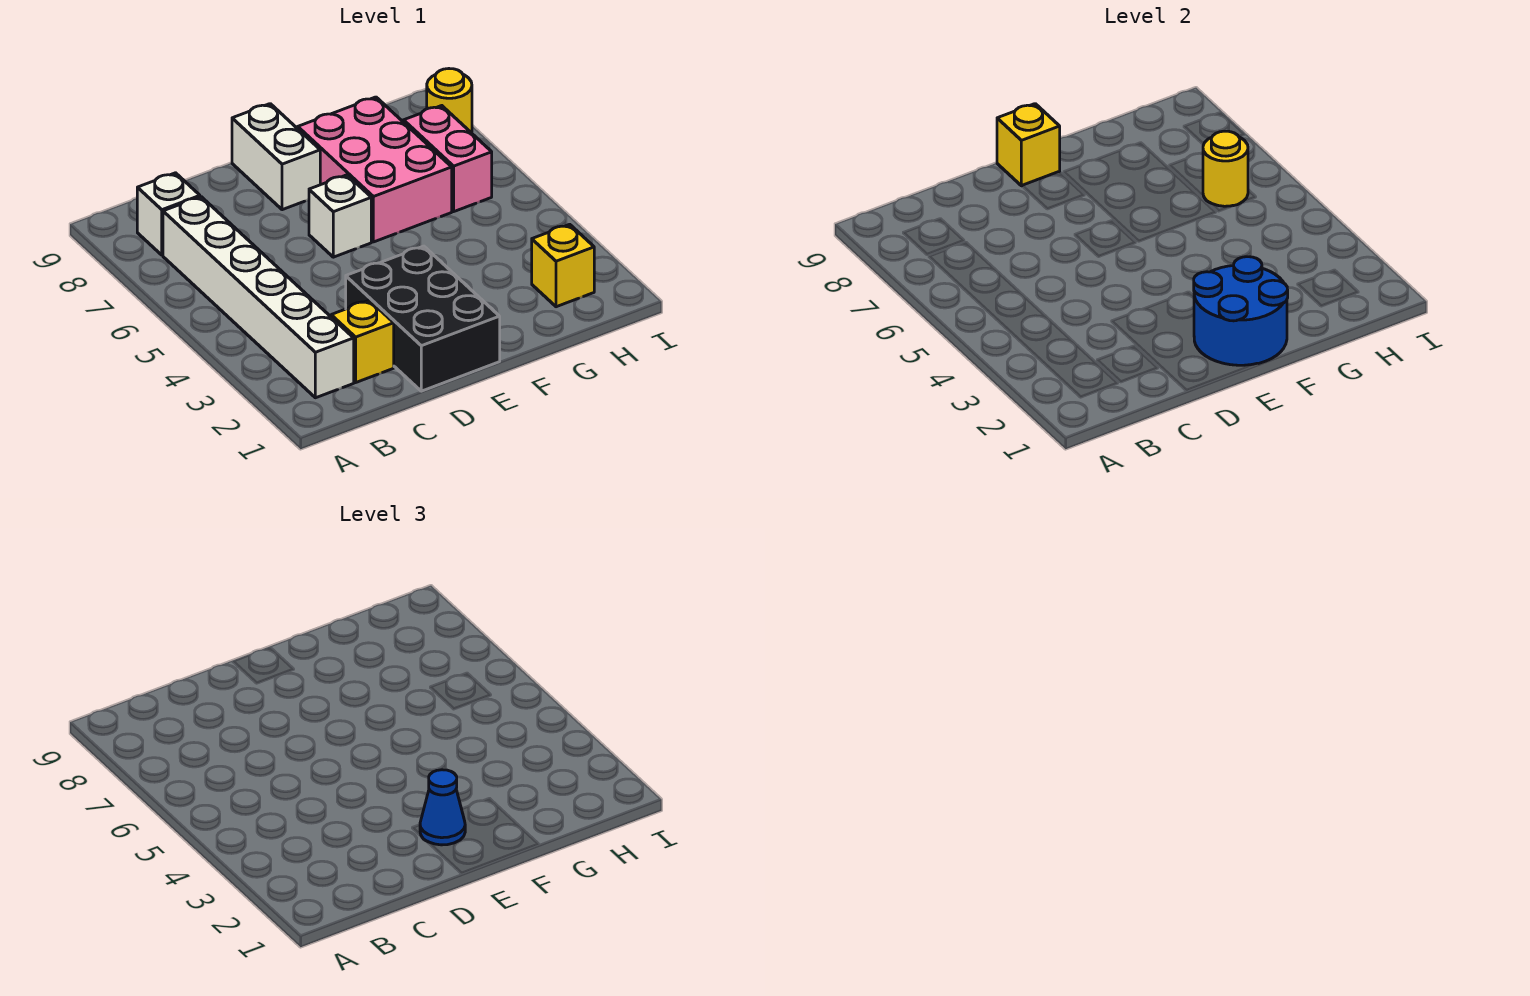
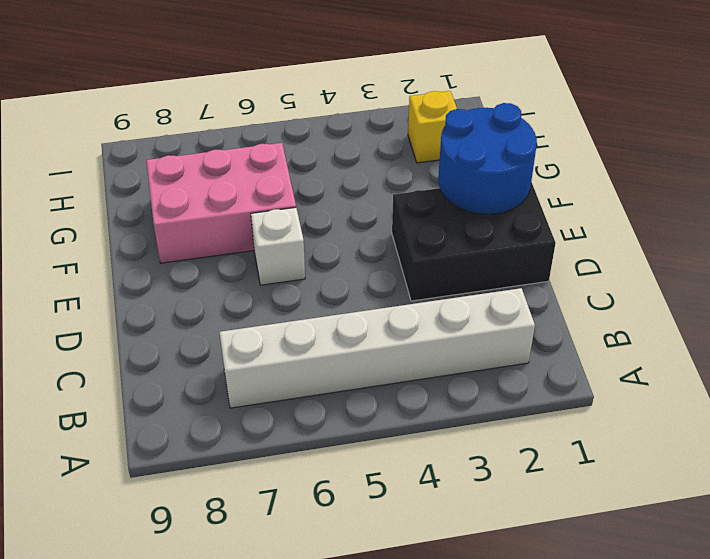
none -> white 1x1 brick [137,173,200,255]
none -> yellow 1x1 brick [331,300,394,382]
none -> white 1x2 brick [232,104,320,210]

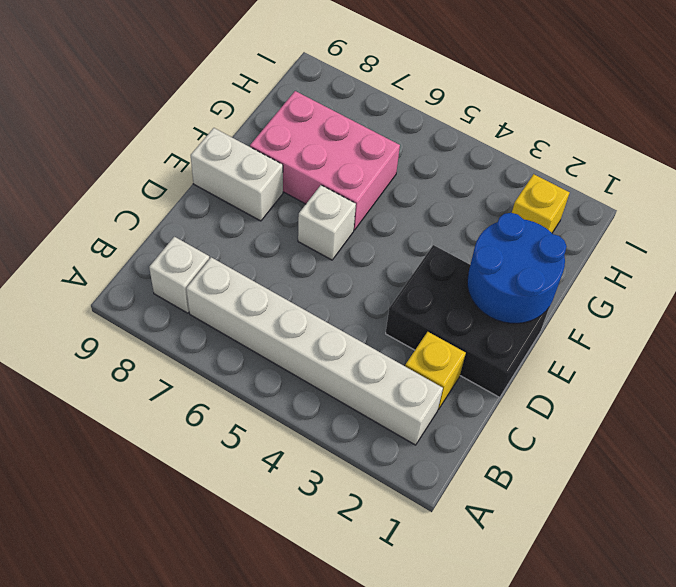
none -> pink 1x2 brick [404,106,492,211]
none -> yellow 1x1 round brick [427,69,472,133]
none -> yellow 1x1 brick [997,104,1060,186]

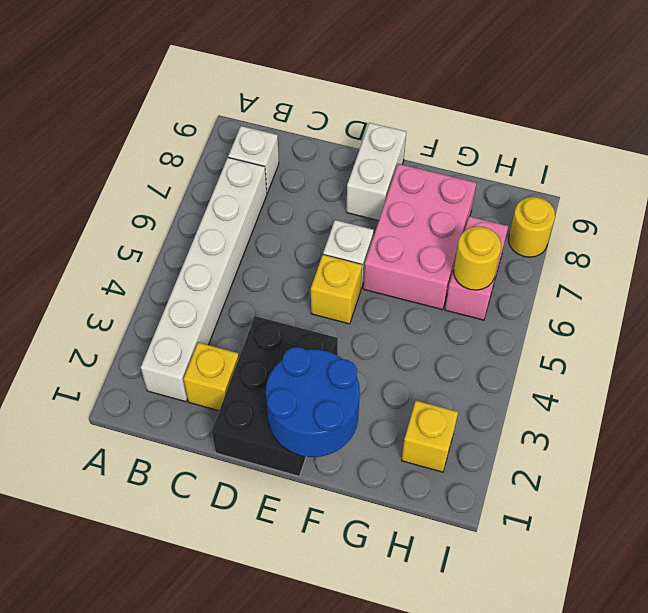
yellow 1x1 brick [311,255,362,324] -> yellow 1x1 brick moved to [997,104,1060,186]
none -> blue 1x1 cone [420,770,465,845]

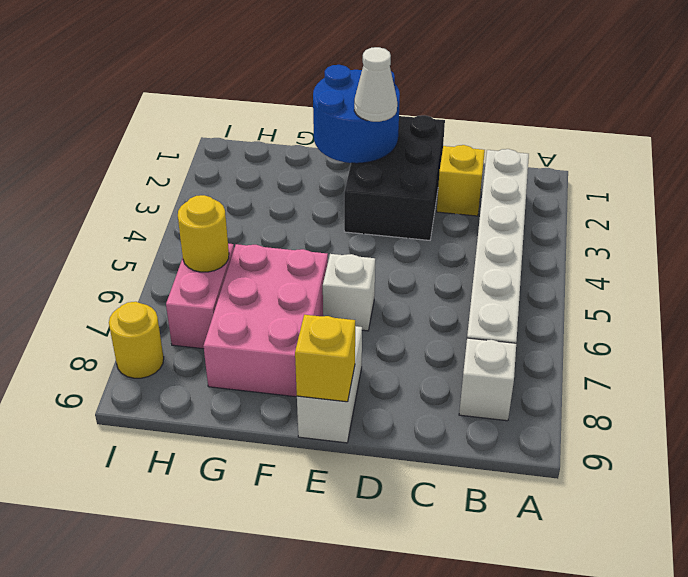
white 1x1 cone [354,47,397,122] -> blue 1x1 cone [420,770,465,845]
none -> yellow 1x1 brick [532,224,594,307]

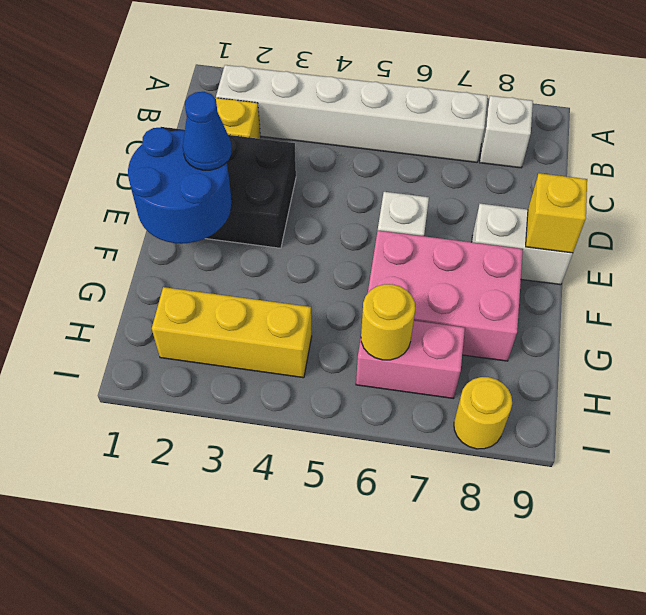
yellow 1x3 brick [152,287,312,378] -> yellow 1x1 brick [532,224,594,307]

